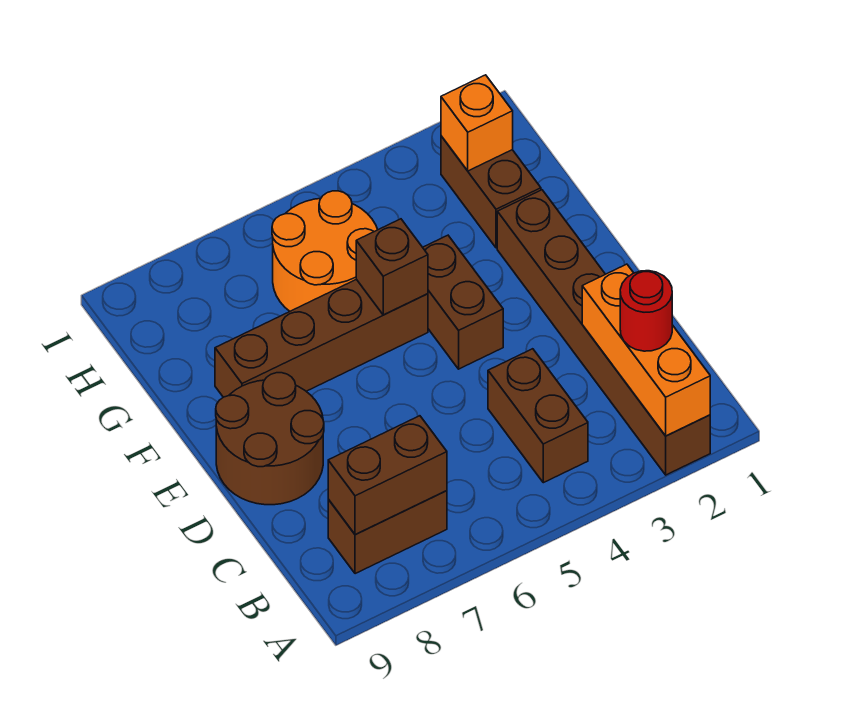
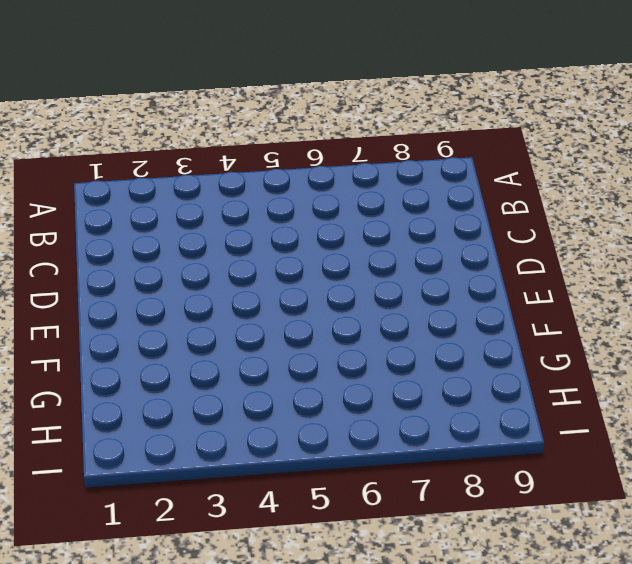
none -> brown 1x6 brick [497,190,710,475]
none -> brown 1x2 brick [488,349,588,483]
none -> brown 1x2 brick [328,491,447,574]

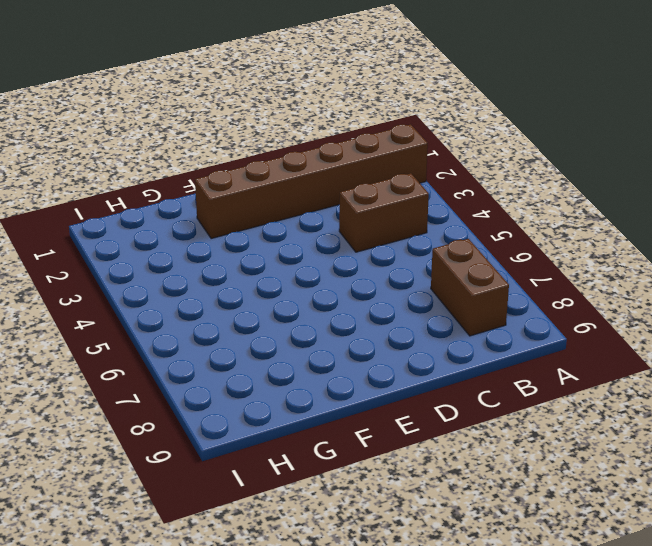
none -> brown 2x2 round brick [216,373,324,505]
none -> brown 1x2 brick [423,235,503,369]
none -> brown 1x4 brick [215,279,428,397]

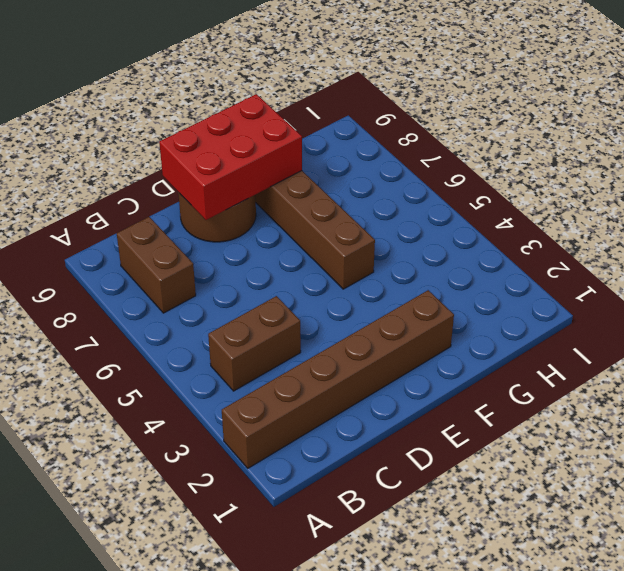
red 2x3 brick [159,94,302,220] -> none
none -> brown 1x2 brick [423,235,503,369]
none -> brown 1x2 brick [441,136,541,248]
none -> orange 2x2 round brick [272,191,378,311]

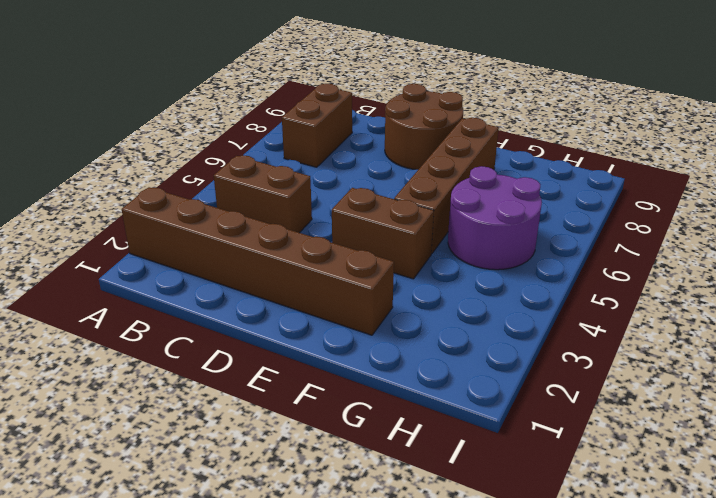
purple 2x2 round brick [448,166,542,270] -> orange 2x2 round brick [272,191,378,311]
none -> brown 1x2 brick [441,136,541,248]
none -> orange 1x3 brick [582,264,710,436]
none -> brown 1x2 brick [328,416,447,535]

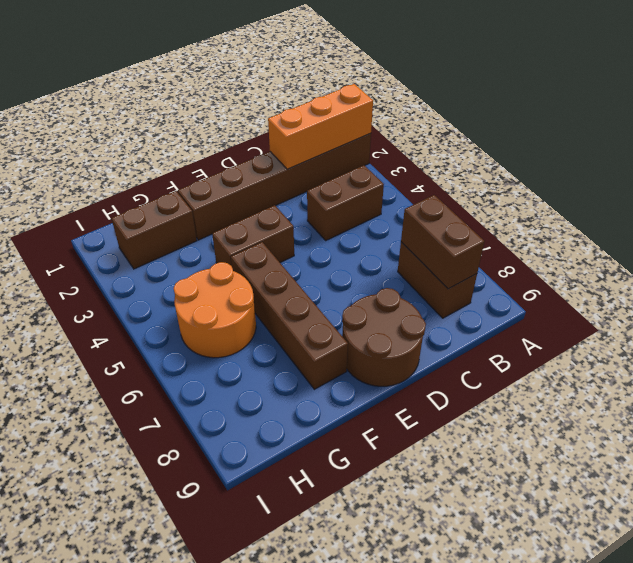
none -> brown 1x1 brick [356,219,428,315]
none -> orange 1x1 brick [441,75,513,171]
none -> red 1x1 round brick [620,271,672,351]

